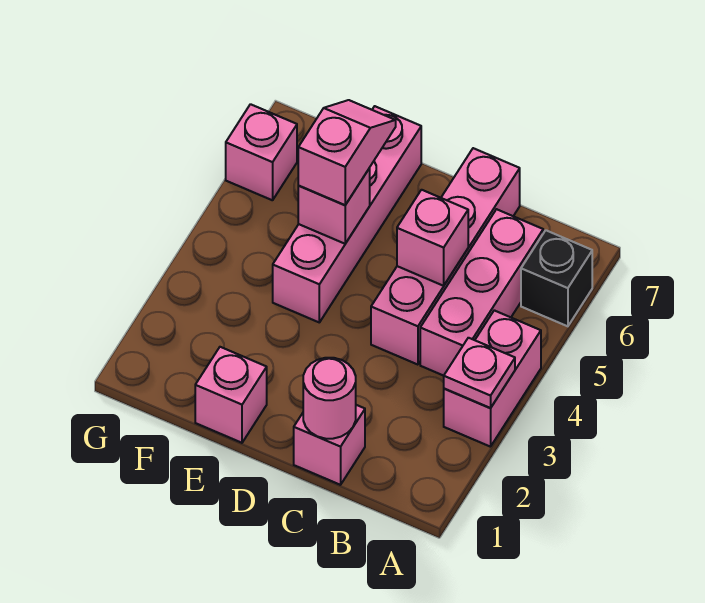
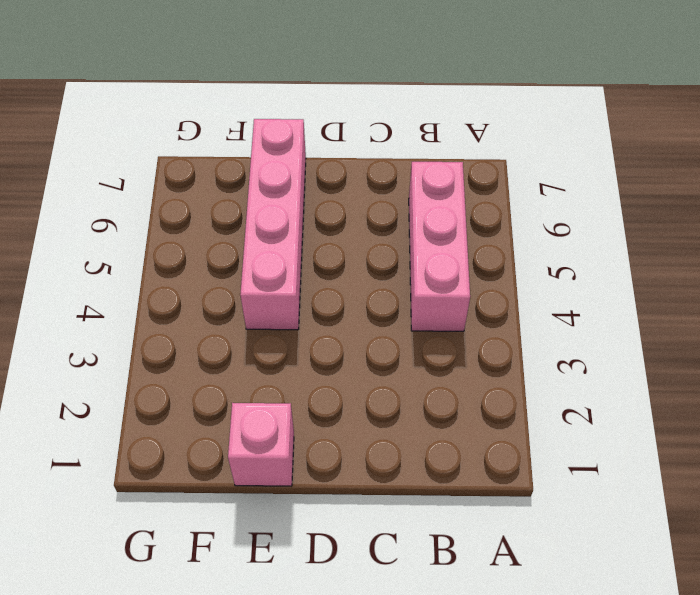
none -> pink 1x2 brick [444,310,541,447]
none -> black 1x1 brick [521,230,592,326]
none -> pink 1x1 brick [294,405,365,485]

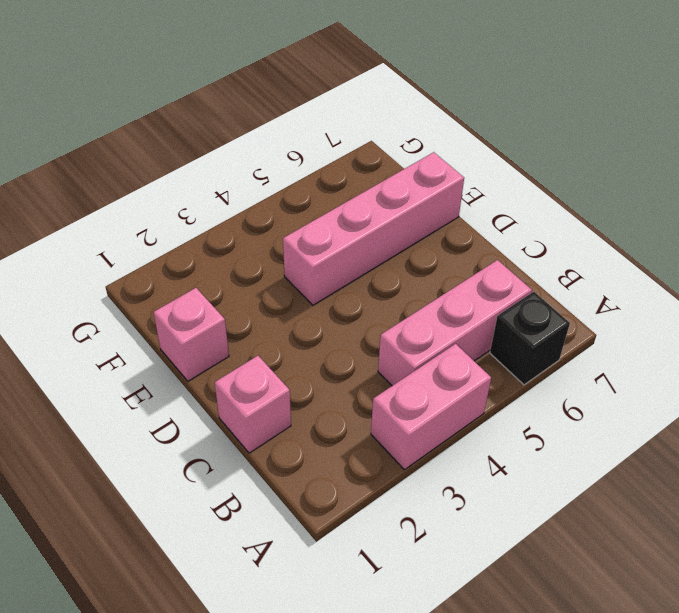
none -> pink 1x4 brick [371,148,520,365]
none -> pink 1x1 brick [226,104,297,200]
none -> pink 1x1 plate [444,338,515,408]

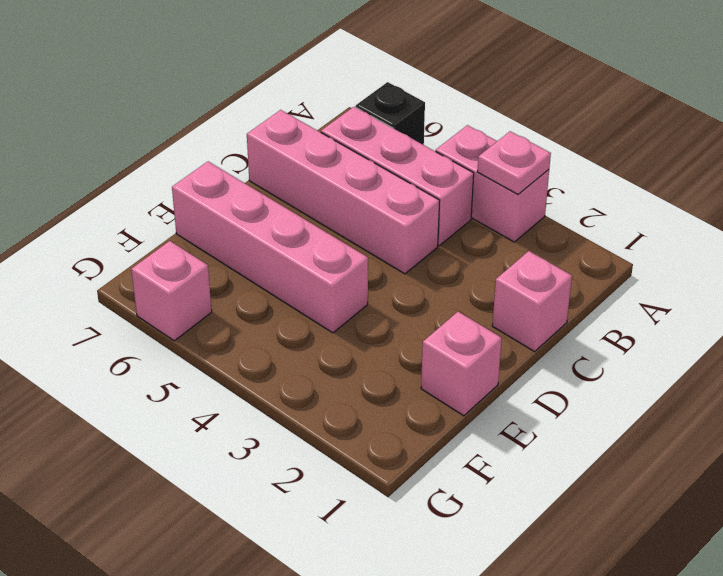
none -> pink 1x1 round brick [303,358,356,439]
none -> pink 1x1 brick [397,190,468,286]
none -> pink 1x1 brick [298,168,370,244]

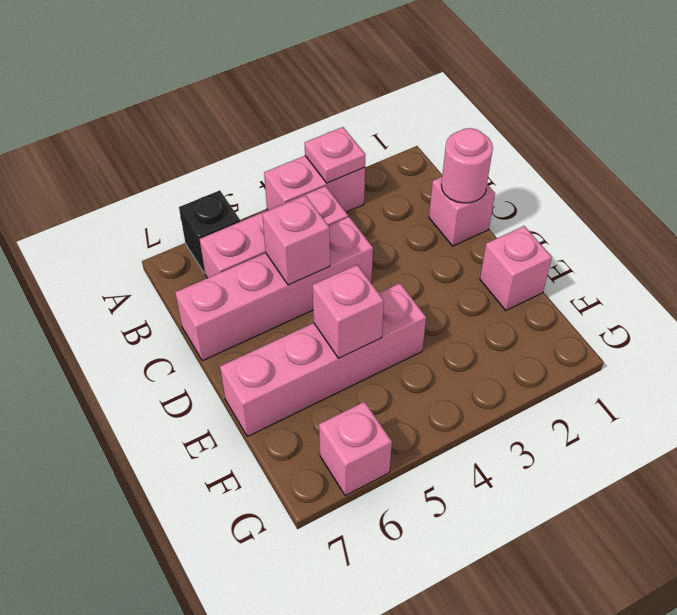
none -> pink 1x2 slope [298,100,396,205]

